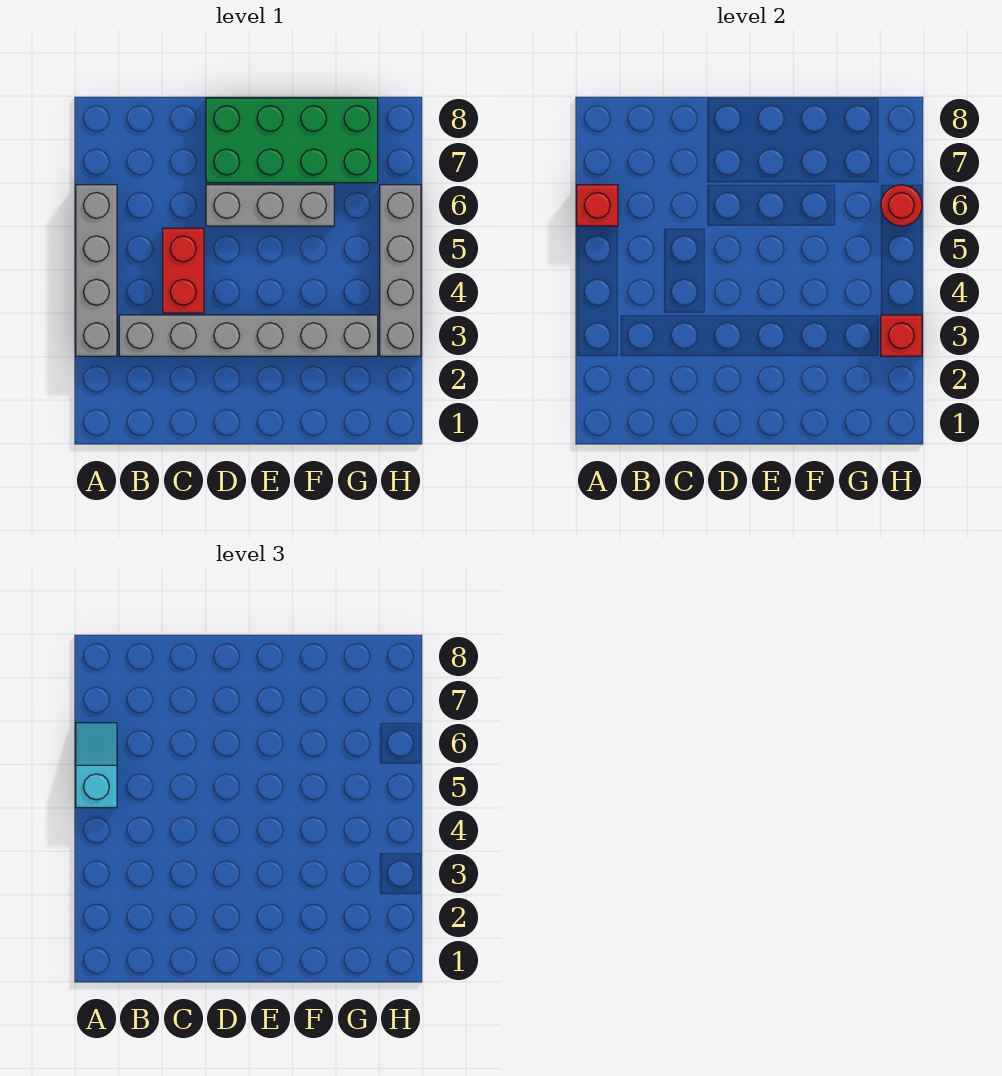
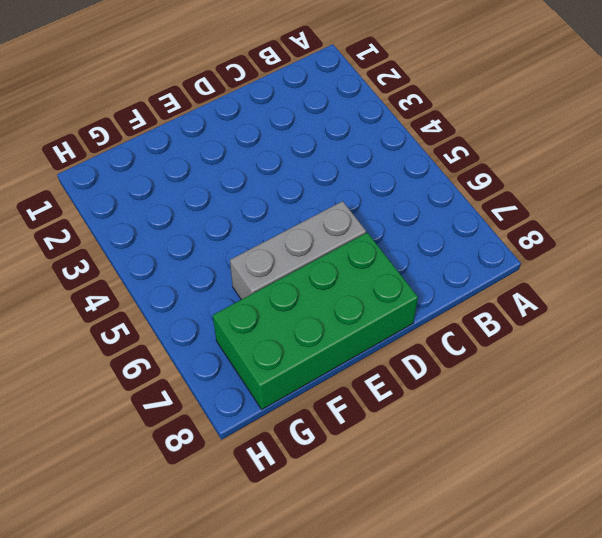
none -> grey 1x4 brick [76,185,117,356]
none -> grey 1x6 brick [119,315,378,356]

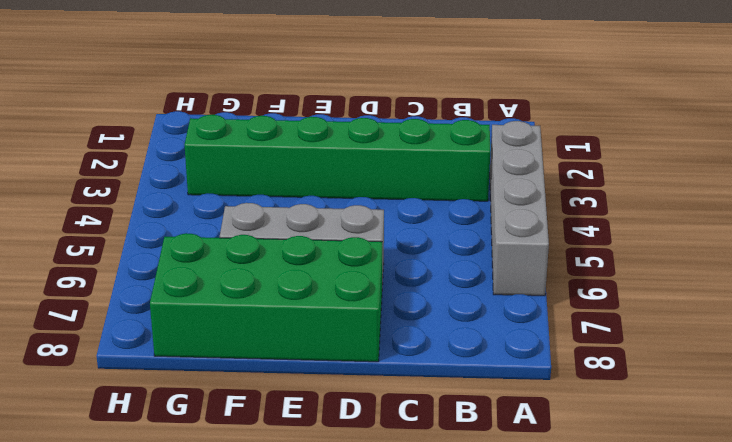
green 1x6 brick [185,115,490,201] -> grey 1x6 brick [119,315,378,356]
none -> red 1x2 brick [163,228,204,313]
none -> grey 1x4 brick [380,185,421,356]

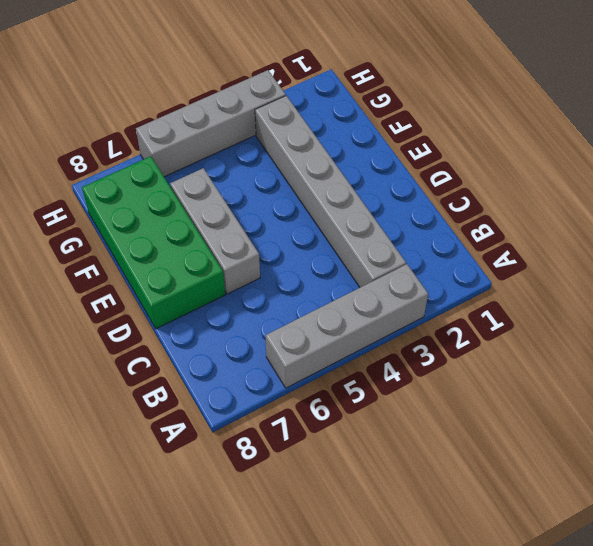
none -> red 1x2 brick [163,228,204,313]
none -> red 1x1 brick [577,185,618,226]

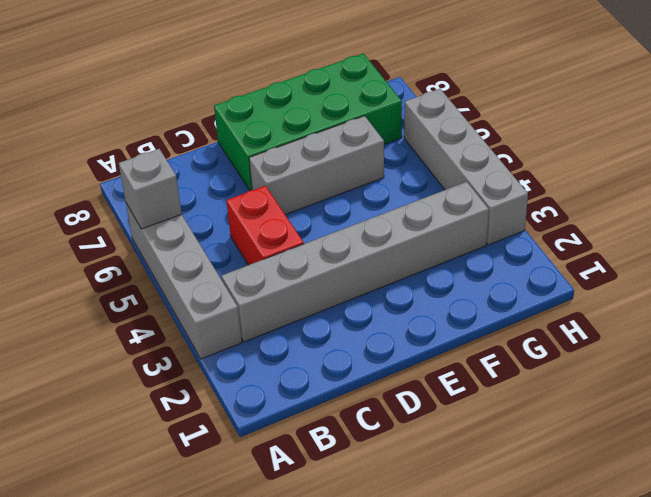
grey 1x1 brick [119,149,182,229] -> red 1x1 brick [577,185,618,226]
none -> red 1x1 brick [881,315,922,356]
none -> red 1x1 round brick [881,185,922,226]

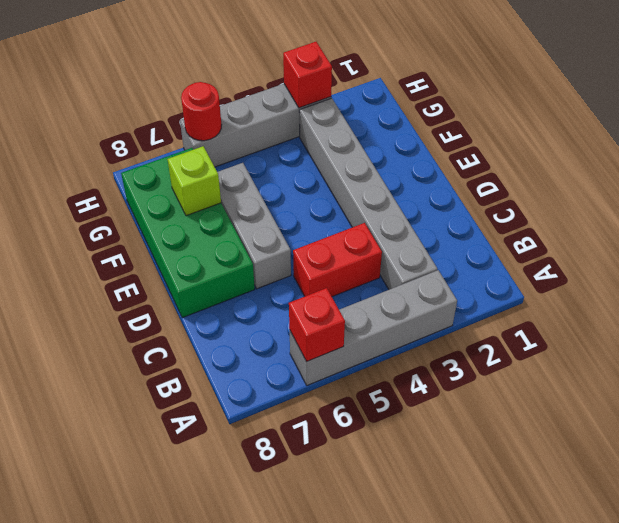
lime 1x1 brick [168,146,221,216] -> none
none -> cyan 1x2 slope [76,723,117,808]

